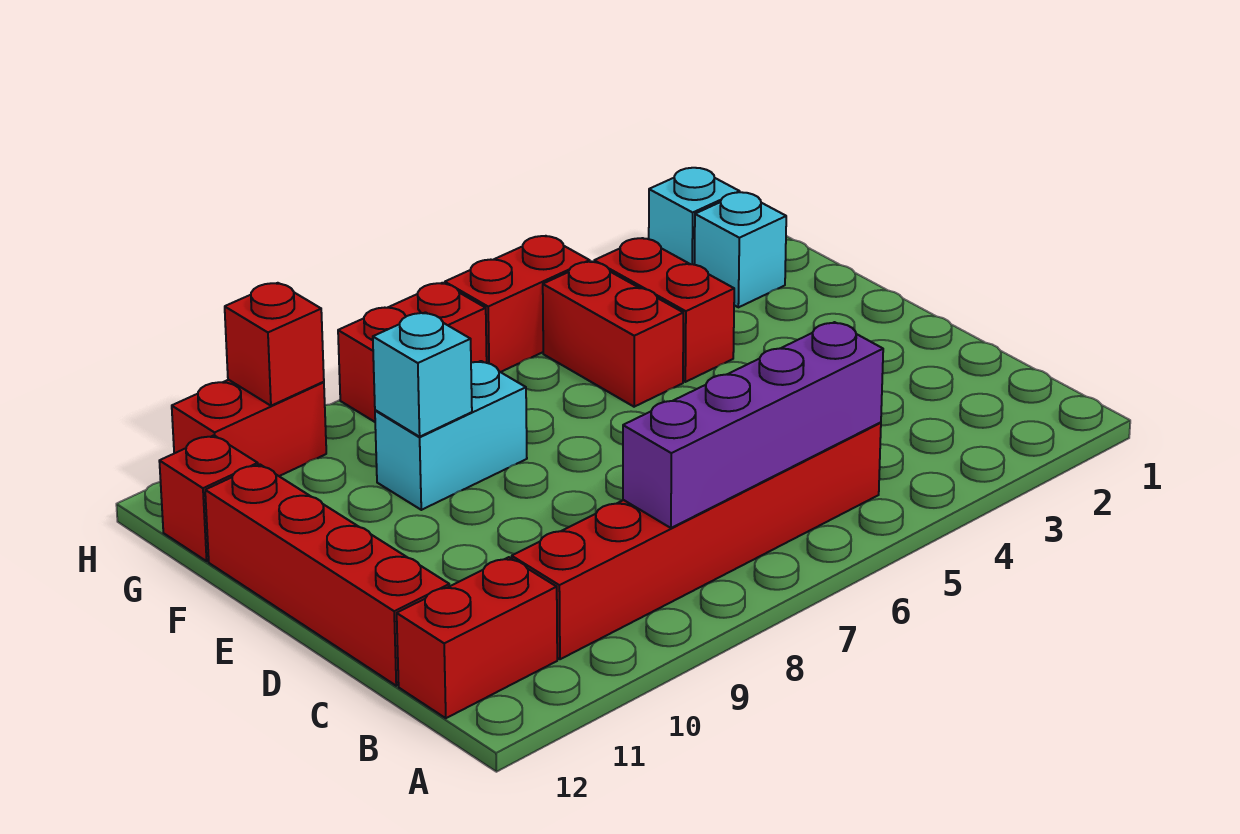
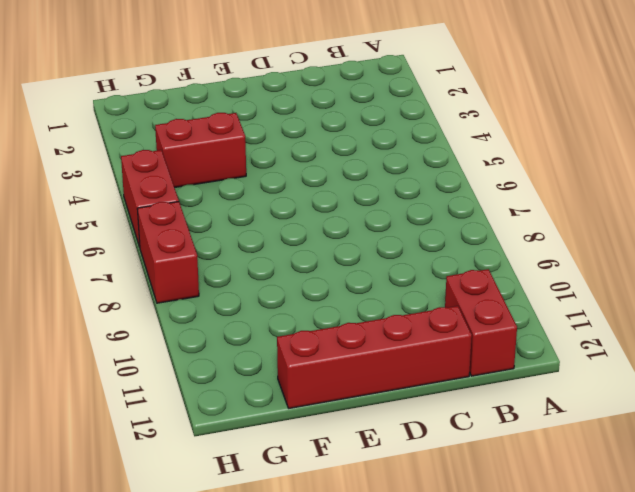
none -> red 1x6 brick [512,423,881,659]
none -> red 1x2 brick [543,261,683,407]
none -> cyan 1x2 brick [375,361,527,510]

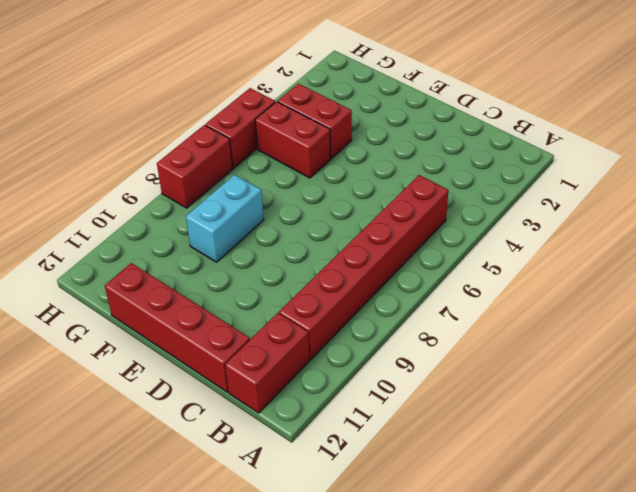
none -> cyan 1x1 brick [695,192,786,307]
none -> red 1x1 brick [159,435,258,561]
none -> cyan 1x1 brick [649,168,740,265]

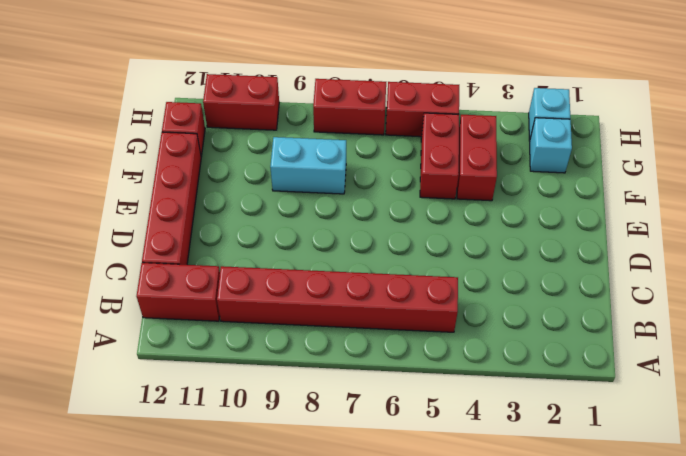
none -> purple 1x4 brick [623,322,883,528]
none -> cyan 1x1 brick [373,312,472,437]
none -> red 1x1 brick [225,283,324,406]

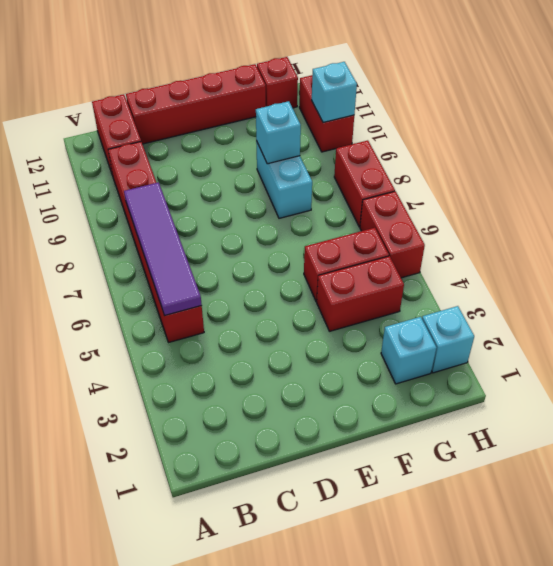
purple 1x4 tile [124,182,202,316] -> purple 1x4 brick [623,322,883,528]
cyan 1x1 brick [312,62,357,123] -> red 1x1 brick [225,283,324,406]

